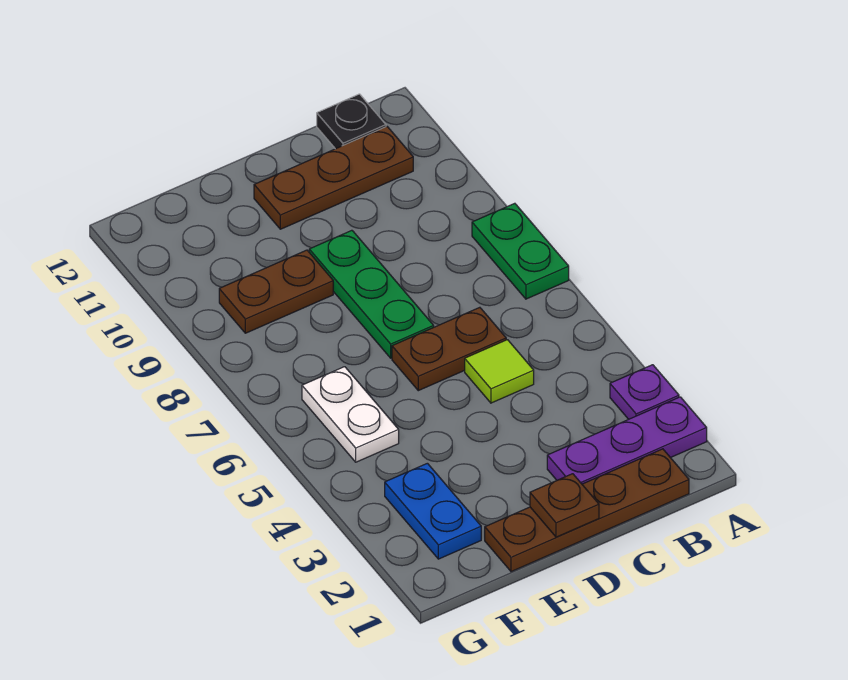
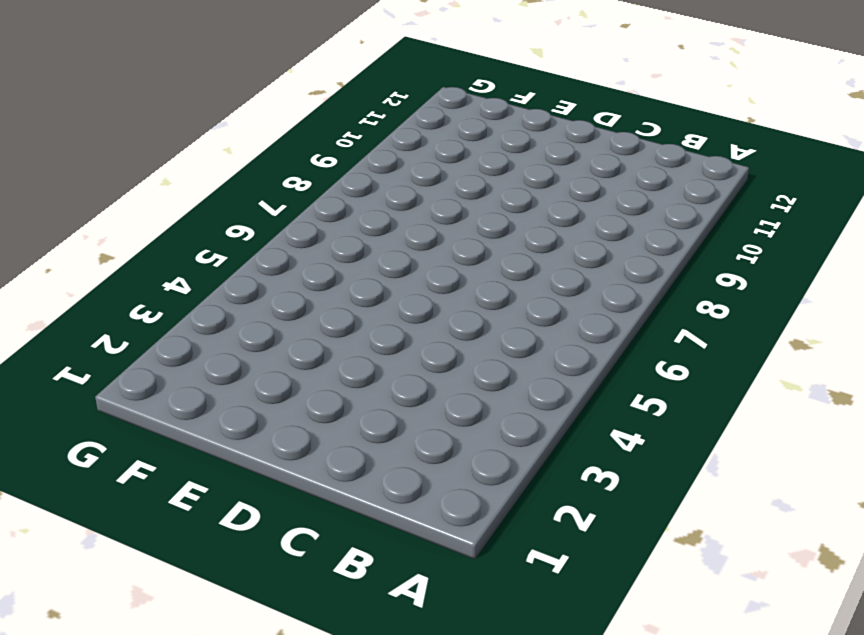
none -> purple 1x3 plate [547,397,707,484]
none -> purple 1x1 plate [610,365,679,419]
none -> green 1x2 plate [472,203,569,299]

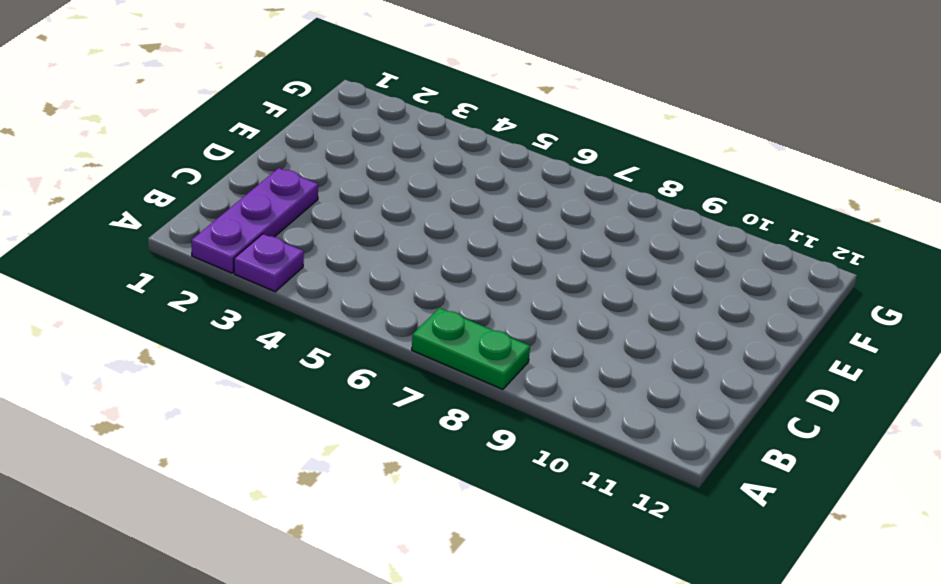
none -> brown 1x4 plate [485,449,689,572]
none -> brown 1x3 plate [254,126,413,229]
none -> black 1x1 plate [317,94,386,149]

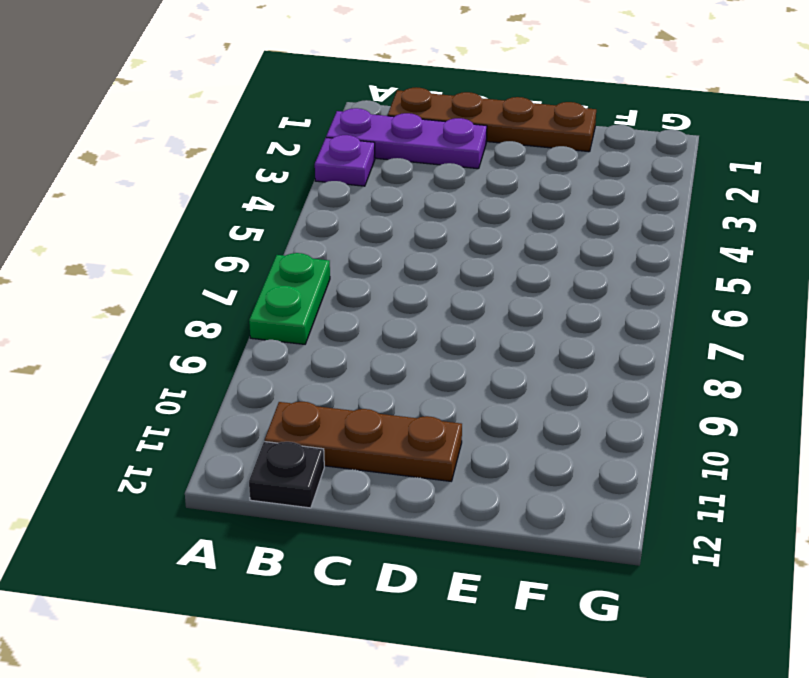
none -> lime 1x1 tile [465,340,534,403]
none -> brown 1x2 plate [392,307,506,391]
none -> green 1x3 plate [309,230,434,358]

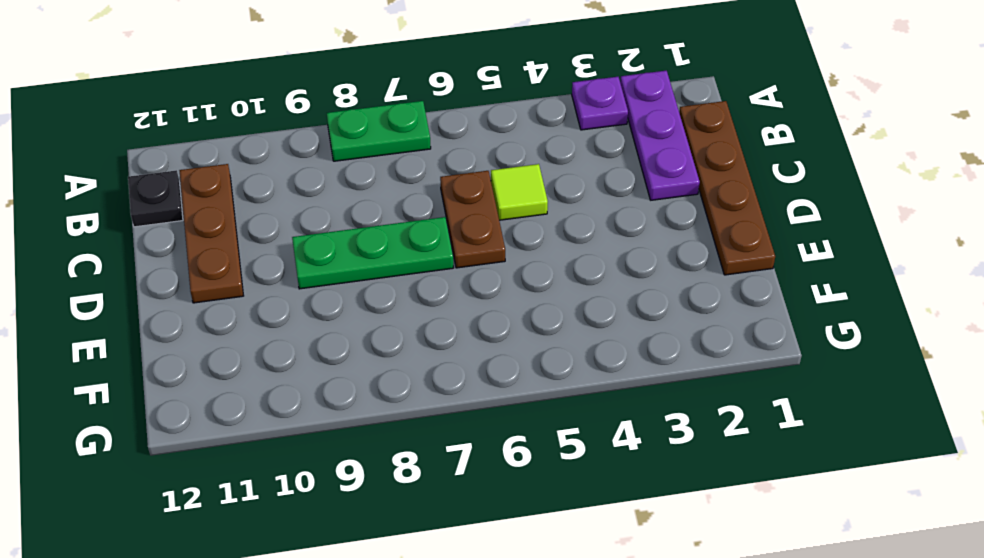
none -> brown 1x2 plate [219,250,333,333]
none -> blue 1x2 plate [385,463,481,559]
none -> white 1x2 plate [302,367,399,462]

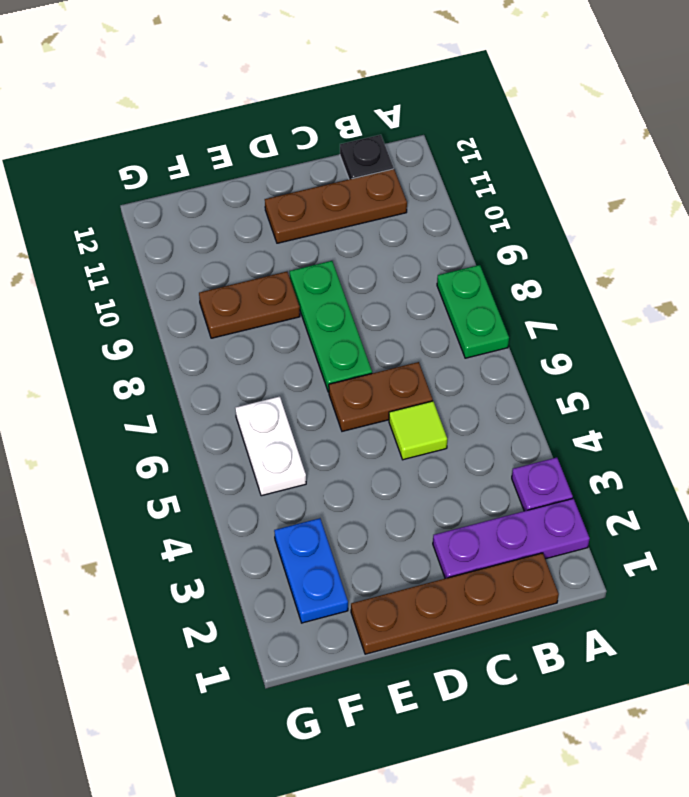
none -> brown 1x1 plate [530,474,599,537]

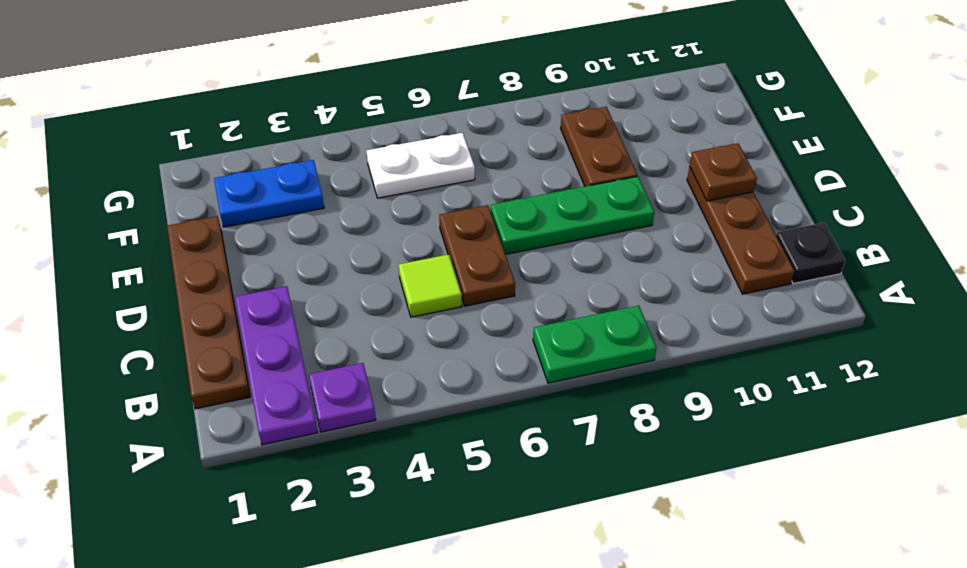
brown 1x1 plate [690,143,757,201] -> brown 1x1 plate moved to [530,474,599,537]

